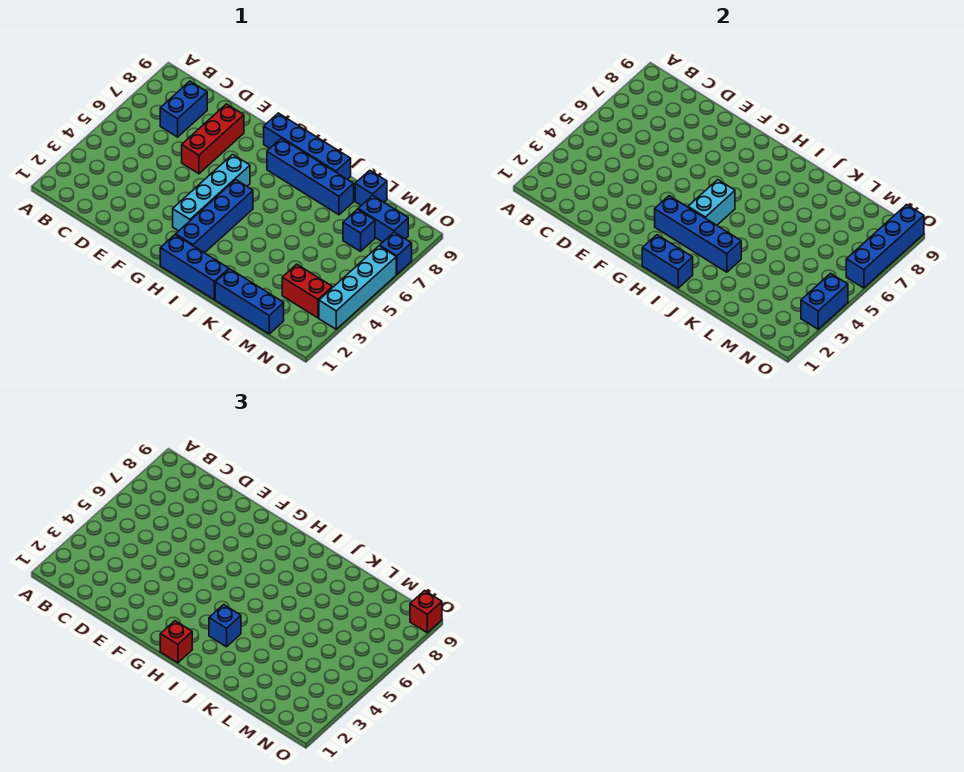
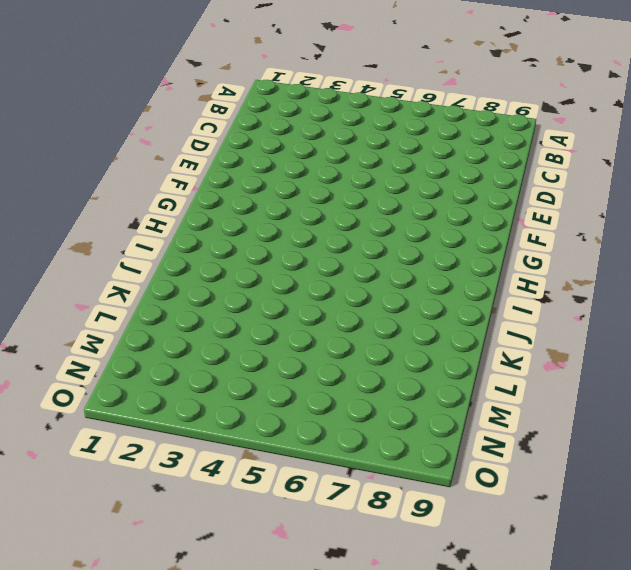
none -> blue 1x2 brick [160,81,207,137]
none -> red 1x3 brick [182,104,244,174]
none -> cyan 1x4 brick [173,154,250,231]

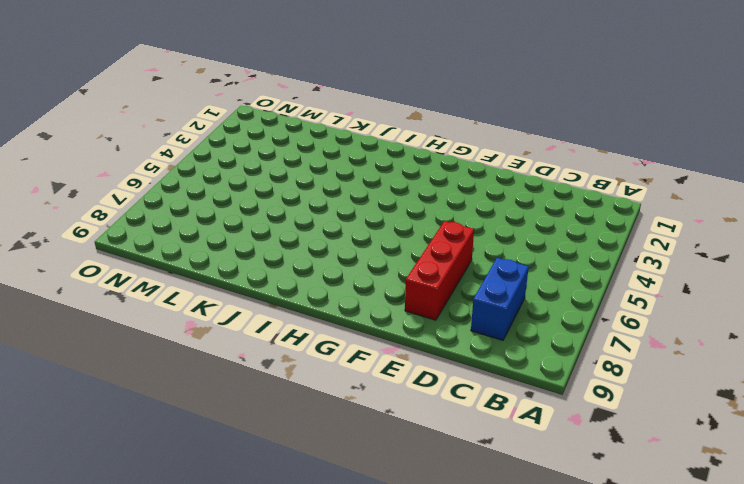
none -> cyan 1x4 brick [173,154,250,231]
none -> blue 1x4 brick [264,113,351,179]
none -> blue 1x3 brick [160,235,229,300]

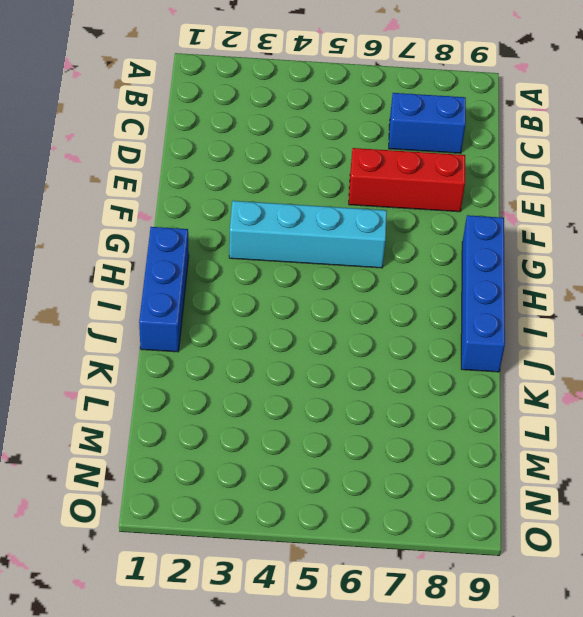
none -> blue 1x4 brick [176,180,253,253]
none -> blue 1x4 brick [267,138,354,215]
none -> blue 1x3 brick [215,269,284,334]

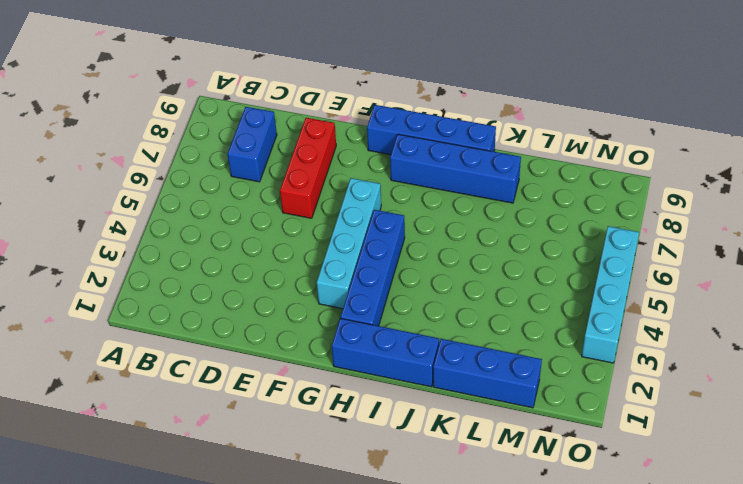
none -> blue 1x1 brick [355,170,387,206]
none -> red 1x2 brick [282,264,332,318]
none -> blue 1x1 brick [343,209,375,251]

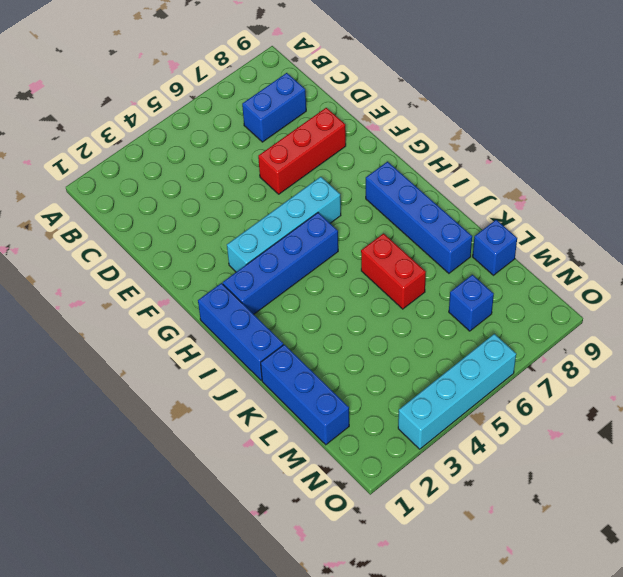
red 1x2 brick [361,234,426,309] -> red 1x2 brick moved to [282,264,332,318]
none -> blue 1x4 brick [264,113,351,179]
none -> blue 1x2 brick [358,196,408,242]
none -> blue 1x1 brick [380,232,412,274]

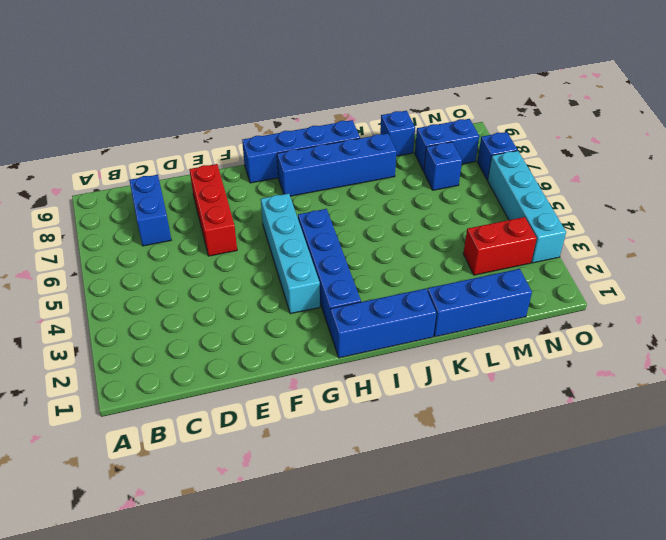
none -> blue 1x4 brick [655,196,741,272]
none -> blue 1x2 brick [642,235,693,288]
none -> cyan 1x2 brick [688,180,735,225]

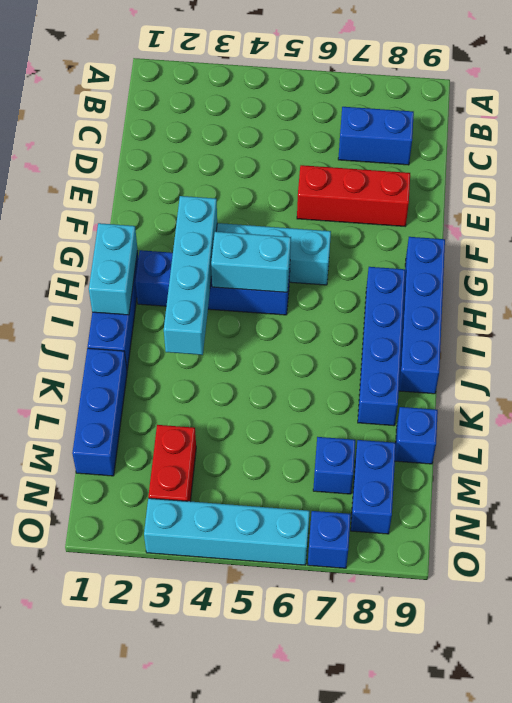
cyan 1x4 brick [164,196,217,355] -> blue 1x4 brick [655,196,741,272]
cyan 1x2 brick [89,223,138,315] -> blue 1x2 brick [642,235,693,288]
none -> blue 1x2 brick [801,273,848,329]
none -> blue 1x4 brick [846,205,924,288]
none -> red 1x1 brick [160,621,192,663]

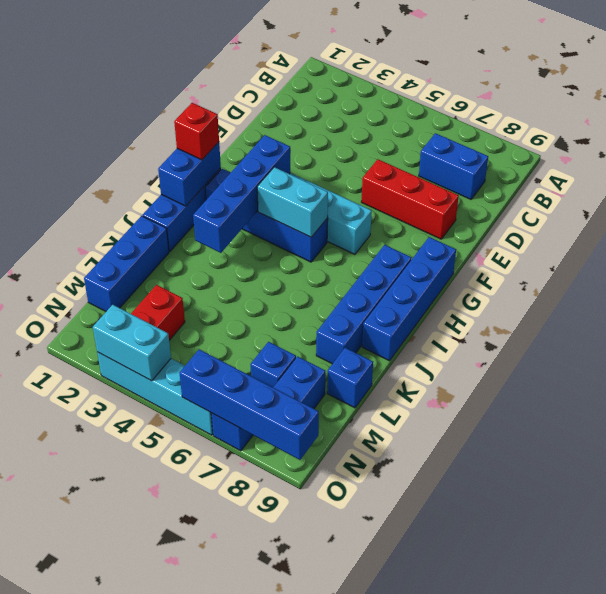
cyan 1x2 brick [93,305,171,381] -> blue 1x2 brick [801,273,848,329]
none -> blue 1x1 brick [209,605,241,647]
none -> red 1x1 brick [410,591,442,633]

